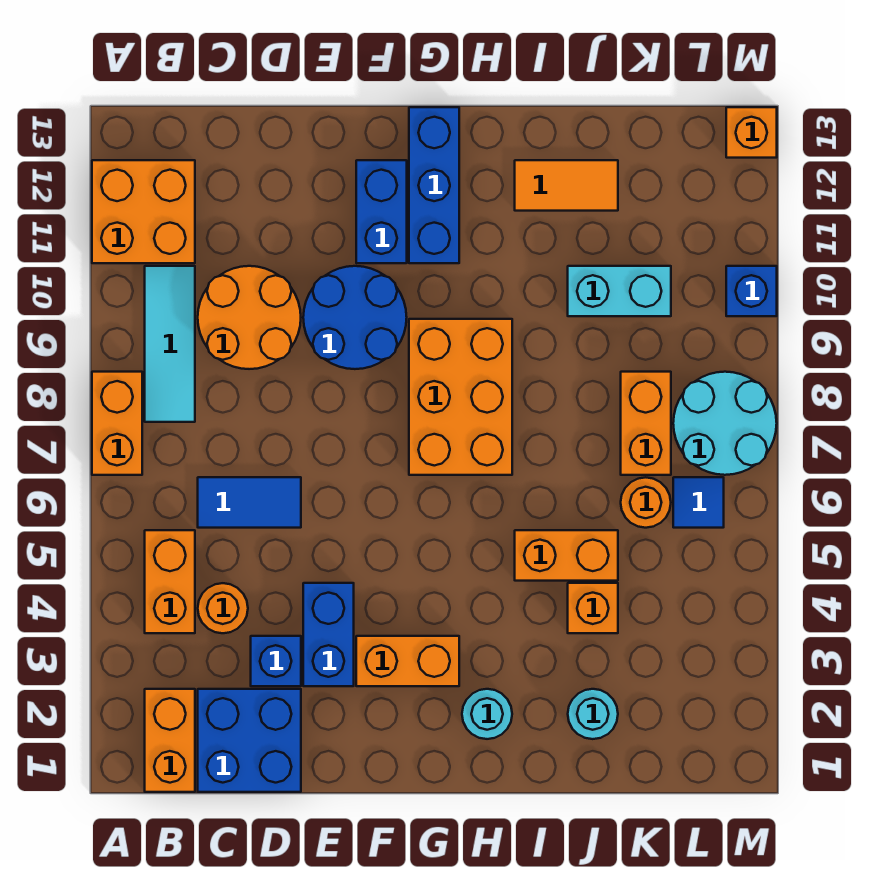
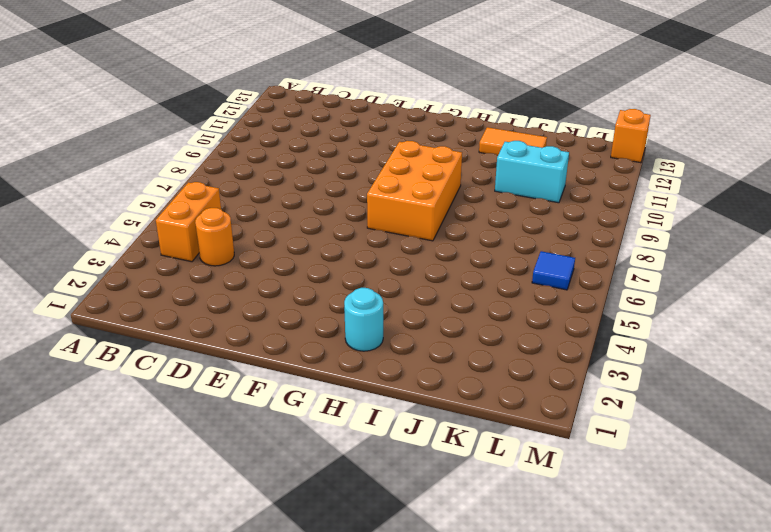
none -> orange 1x2 brick [92,372,142,475]
none -> orange 2x2 brick [92,160,195,263]
none -> orange 1x2 brick [145,689,195,792]

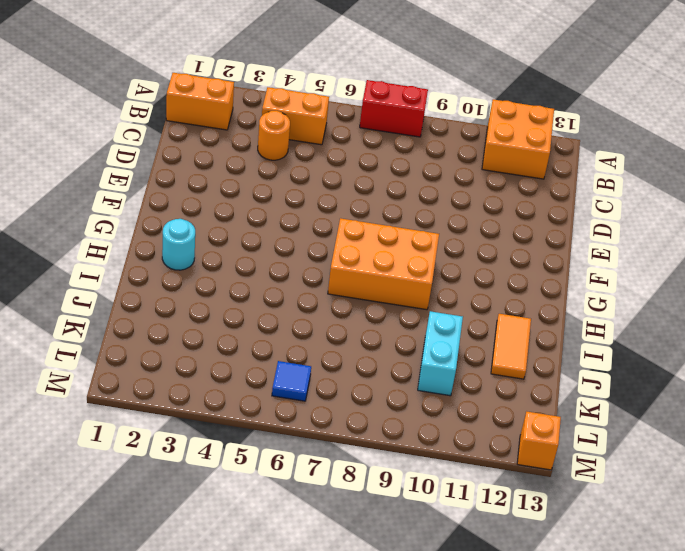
red 1x2 brick [360,80,428,137] -> orange 1x2 brick [92,372,142,475]
none -> cyan 1x3 tile [145,266,195,422]
none -> blue 2x2 brick [198,689,301,792]
none -> blue 1x2 tile [198,477,301,528]

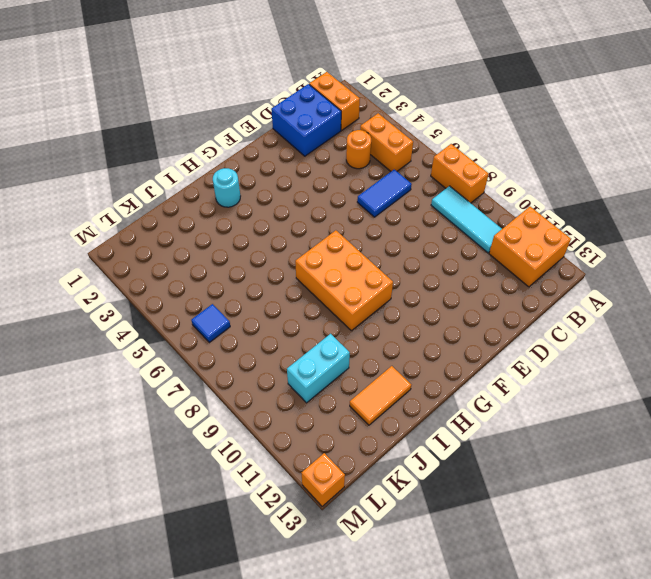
none -> orange 2x2 round brick [198,266,301,369]
none -> blue 1x1 brick [251,636,301,686]
none -> blue 1x2 brick [303,583,354,686]

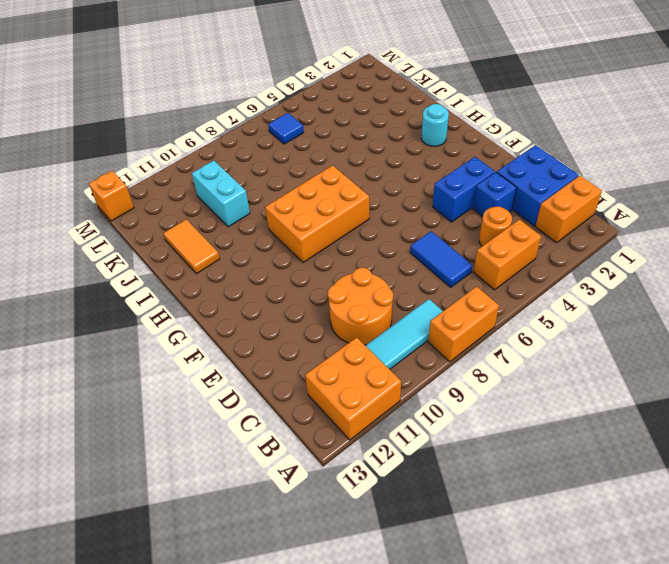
none -> blue 2x2 round brick [303,266,407,369]
none -> orange 1x2 brick [356,636,459,686]
none -> blue 1x2 brick [356,160,407,263]

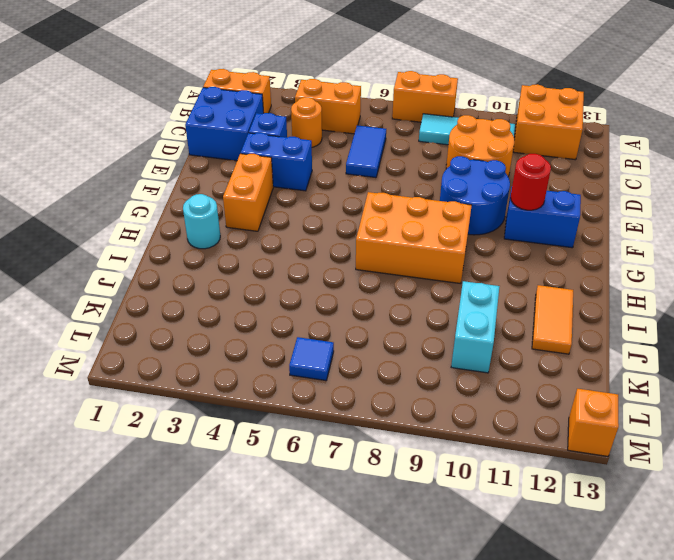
red 1x1 round brick [511,154,551,210] -> none
none -> blue 1x3 brick [409,107,459,263]
none -> orange 1x2 brick [515,530,618,581]
none -> cyan 1x1 round brick [568,689,618,739]

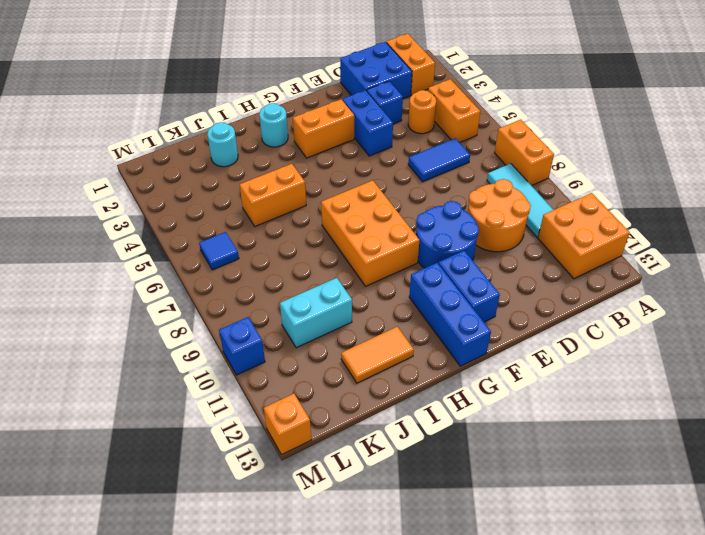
none -> orange 1x1 brick [568,583,618,633]
none -> orange 1x1 round brick [621,477,671,528]
none -> orange 1x2 brick [621,372,671,475]

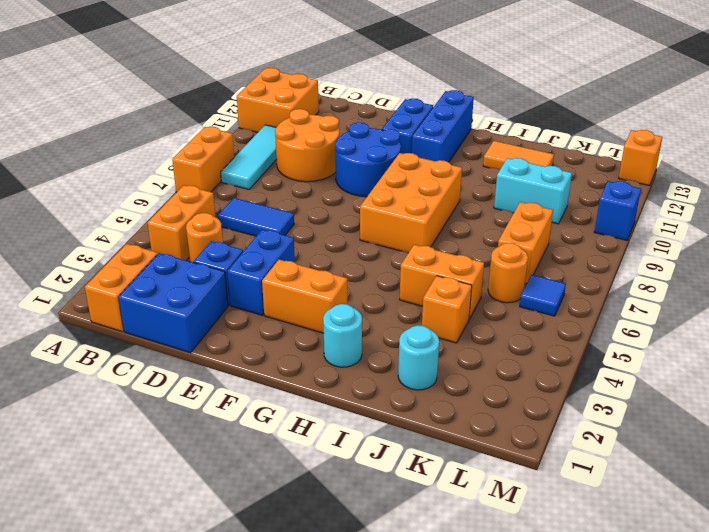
none -> cyan 2x2 round brick [673,372,777,475]

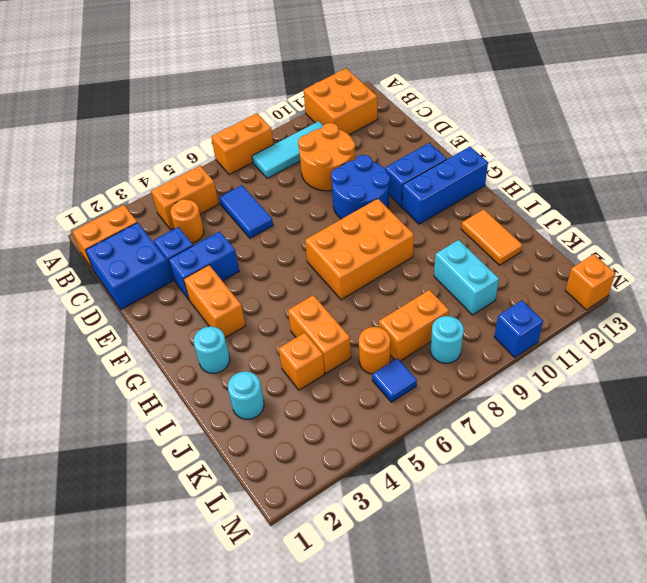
cyan 1x1 round brick [430,316,464,363] -> cyan 2x2 round brick [673,372,777,475]

